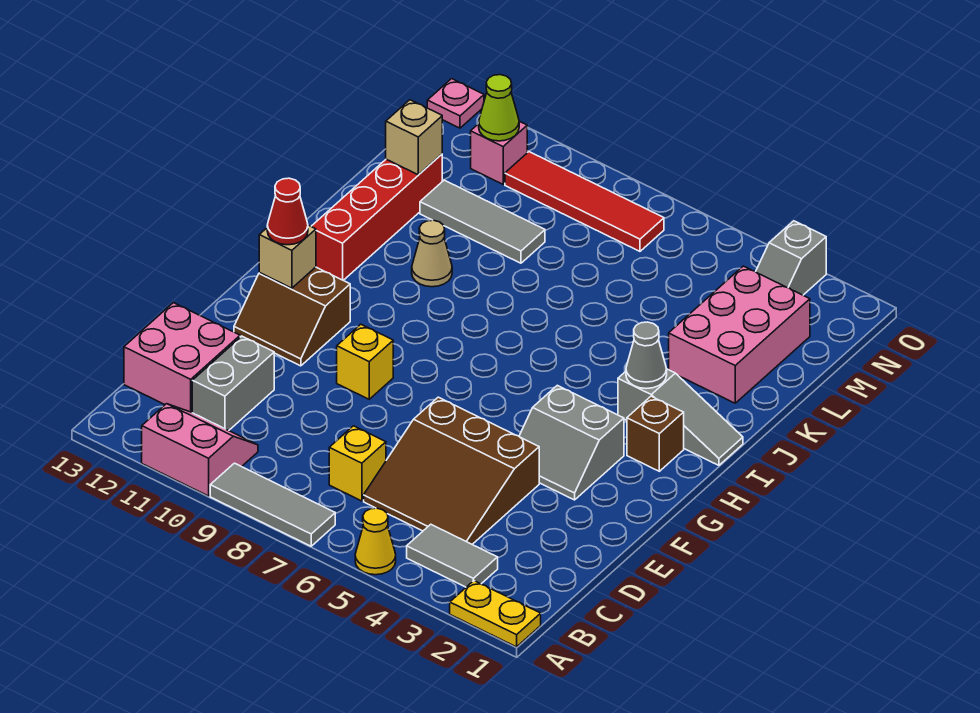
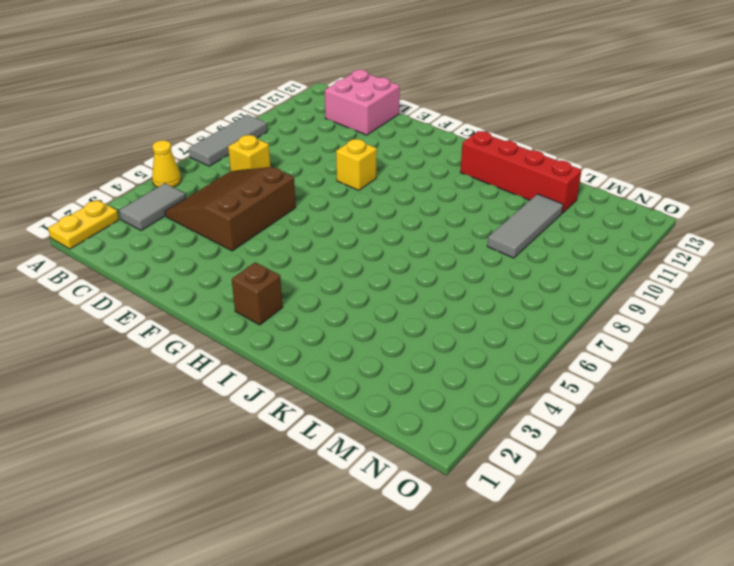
none -> pink 2x2 slope [142,404,258,496]
none -> grey 1x2 brick [192,336,274,431]
none -> grey 2x2 slope [519,385,624,500]

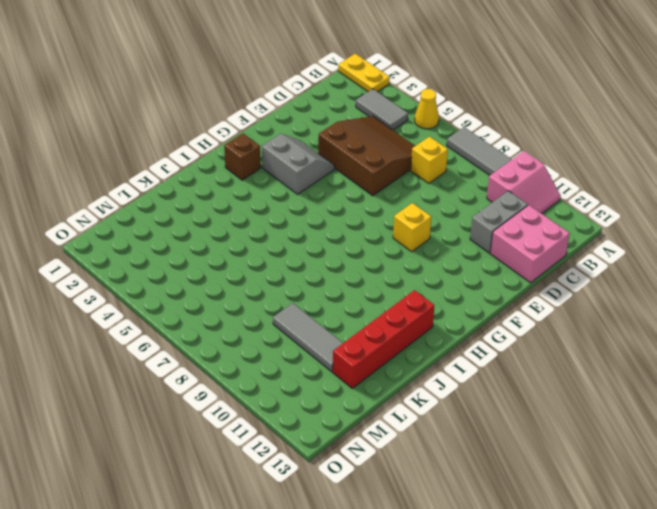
pink 2x2 slope [487,151,561,213] -> pink 2x2 slope turned to [142,404,258,496]
none -> brown 2x2 slope [234,267,350,366]
none -> grey 1x3 slope [618,369,743,465]
none -> tan 1x1 cone [412,220,452,287]

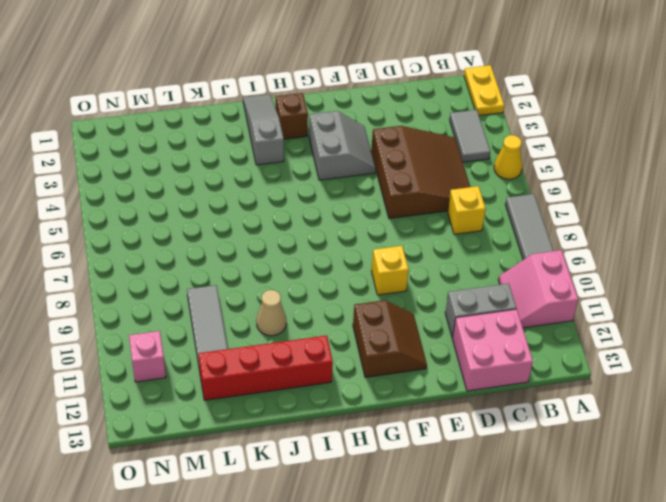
none -> pink 2x3 brick [669,266,810,403]
none -> grey 1x2 slope [756,221,826,295]
none -> red 1x4 tile [505,152,664,251]

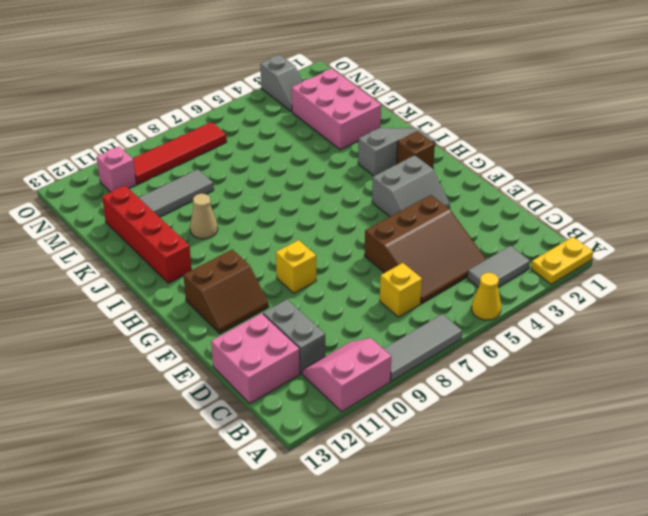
none -> pink 1x1 plate [427,79,484,128]
none -> tan 1x1 brick [259,225,316,288]
none -> grey 1x1 cone [626,322,667,389]

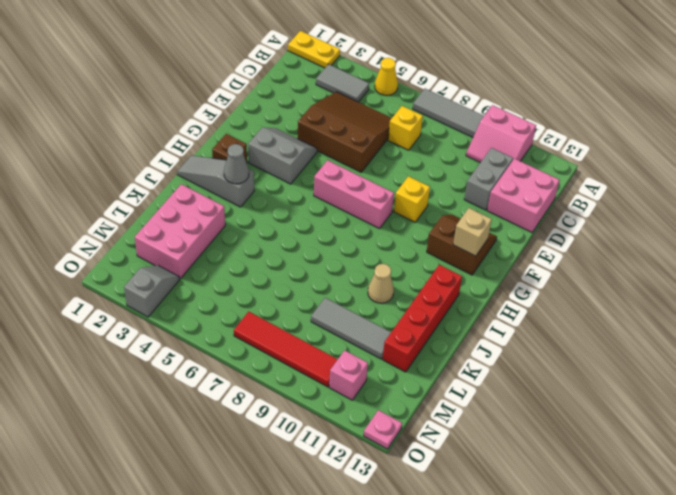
pink 1x3 brick [314,160,394,229] -> none
none -> tan 1x1 brick [386,100,442,175]
none -> lime 1x1 cone [478,75,519,141]
none -> red 1x1 cone [267,178,308,245]

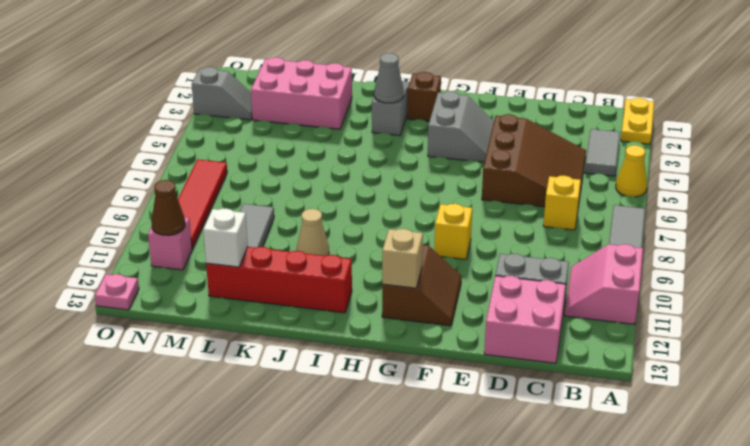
white 1x1 brick [203,209,248,267] -> tan 1x1 brick [386,100,442,175]
brown 1x1 cone [152,180,185,236] -> lime 1x1 cone [478,75,519,141]
none -> red 1x1 cone [267,178,308,245]

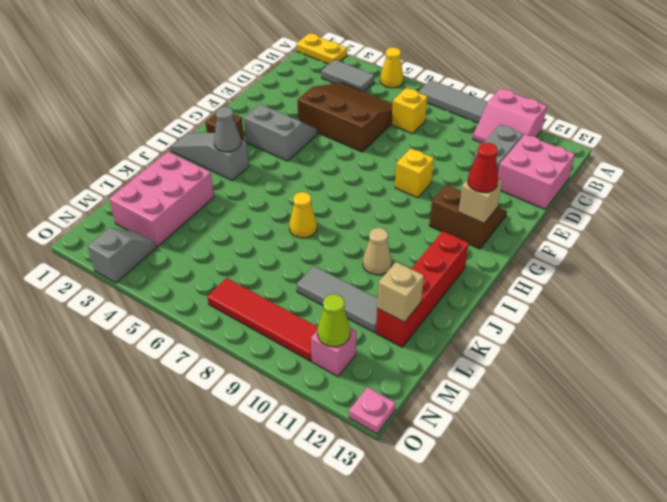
yellow 1x1 cone [289,192,317,238] -> none

